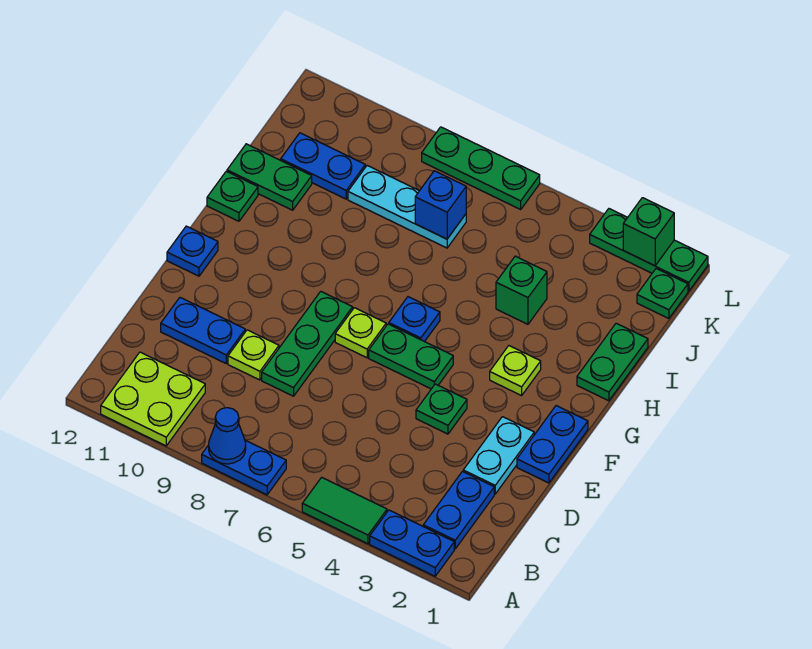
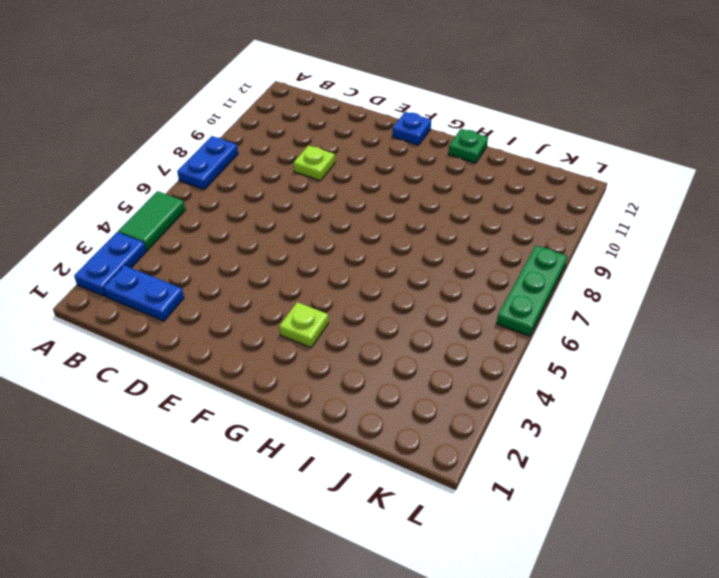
none -> lime 2x2 plate [101,352,205,446]
none -> cyan 1x2 plate [463,417,534,494]
none -> green 1x3 plate [262,292,353,396]

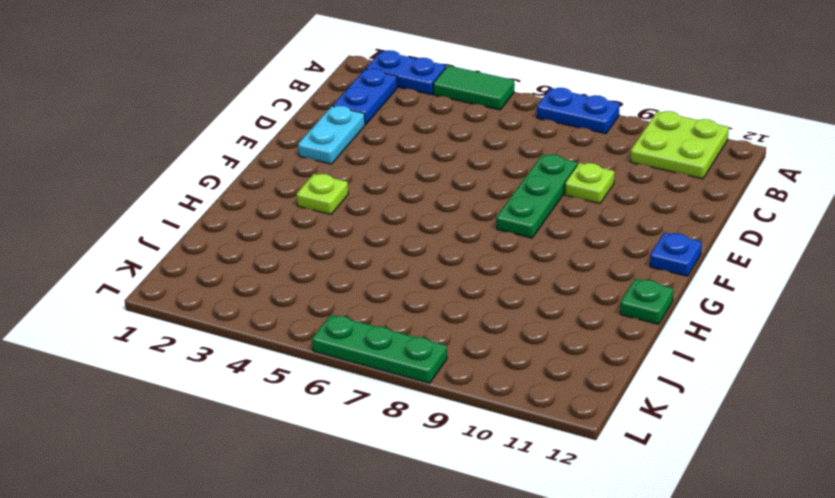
none -> blue 1x2 plate [161,298,245,363]
none -> blue 1x2 plate [517,406,588,483]
none -> green 1x1 plate [416,384,467,434]

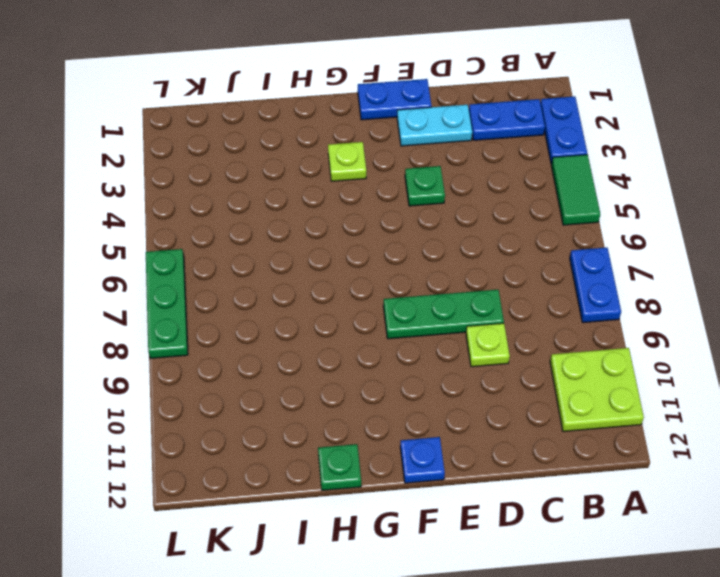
none -> blue 1x2 plate [161,298,245,363]
none -> green 1x2 plate [369,324,453,389]
none -> lime 1x1 plate [335,308,386,358]

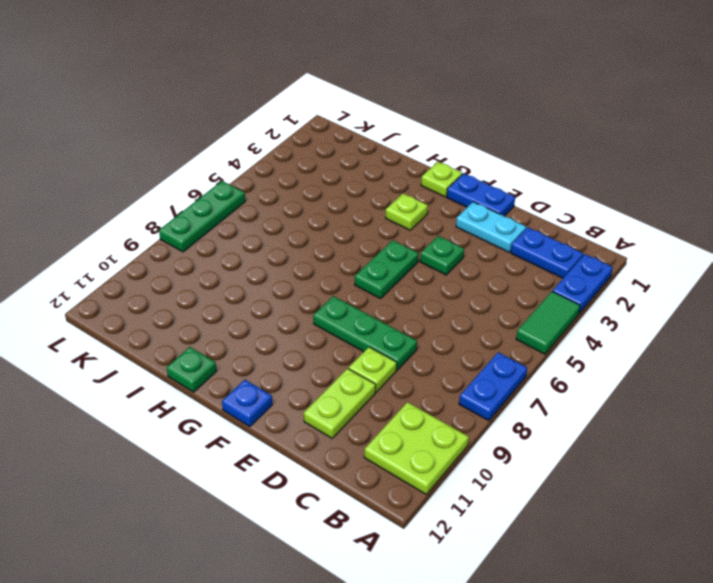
lime 1x2 plate [304,368,376,438] -> blue 1x2 plate [161,298,245,363]
lime 1x1 plate [421,162,462,197] -> lime 1x1 plate moved to [335,308,386,358]
none -> blue 1x1 plate [389,297,440,342]
none -> green 1x2 plate [577,323,648,401]
none -> green 1x1 brick [496,256,547,324]

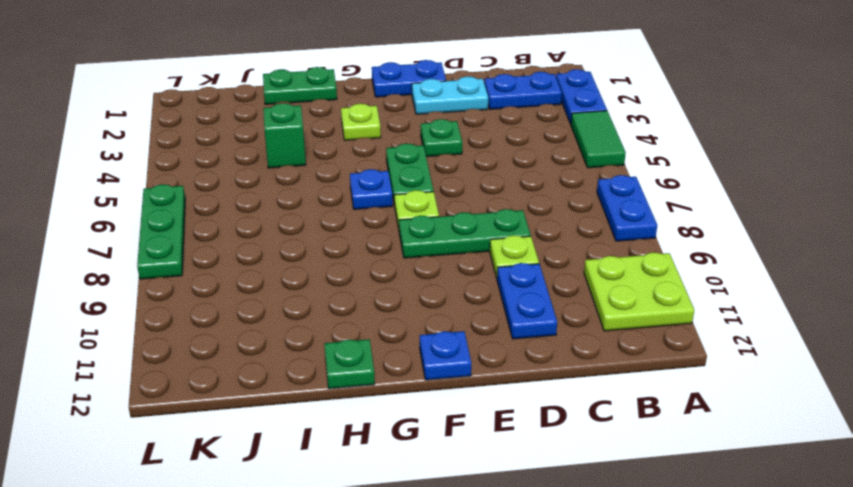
none -> green 1x2 plate [227,144,312,210]
none -> cyan 1x3 plate [348,166,466,248]
none -> blue 1x2 plate [281,133,365,199]

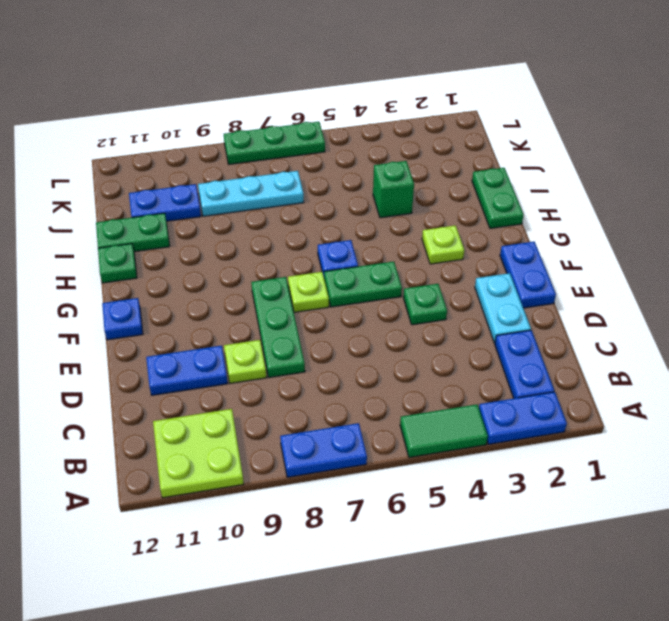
none -> green 1x1 plate [637,269,688,319]
none -> green 1x3 plate [590,209,708,291]
none -> blue 1x1 cone [209,408,246,464]

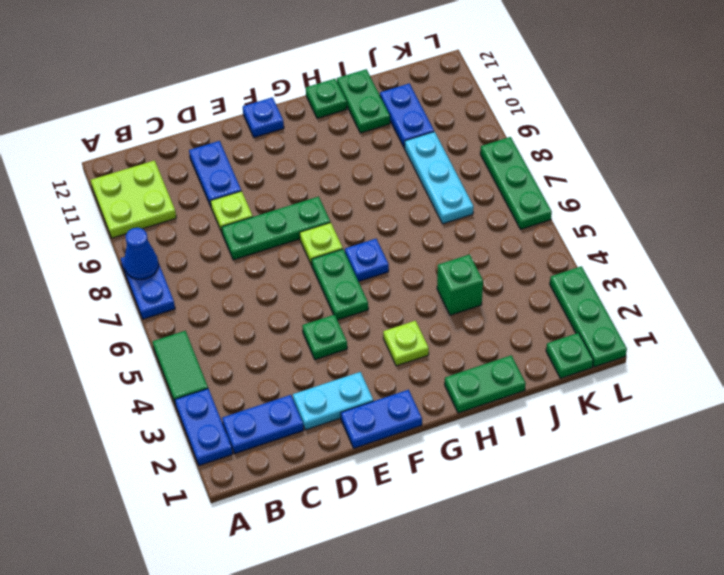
none -> blue 1x1 brick [415,171,466,239]
none -> green 1x1 brick [623,198,674,266]

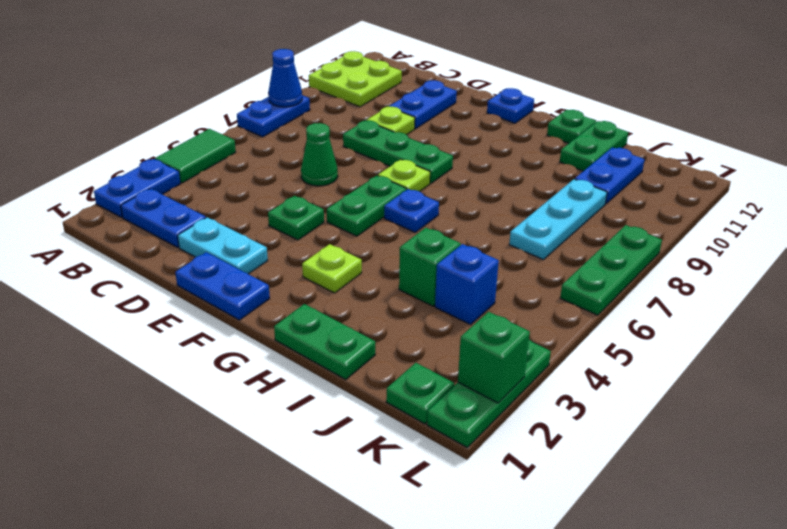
green 1x1 cone [301,123,338,186] -> none
blue 1x1 brick [435,244,499,325] -> blue 1x1 brick moved to [415,171,466,239]

